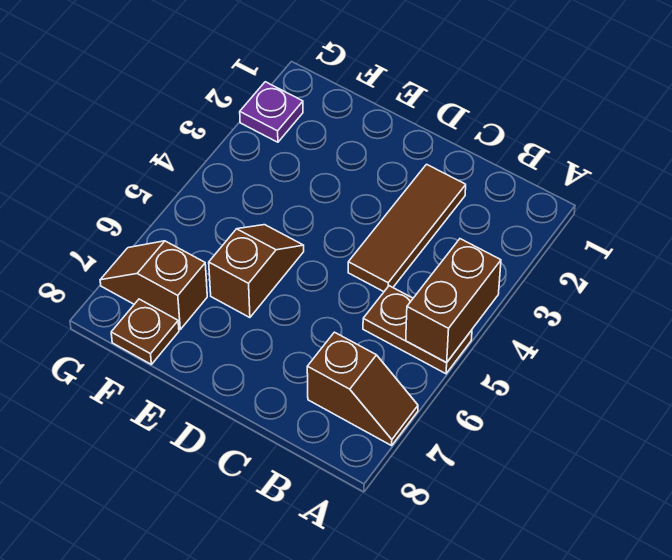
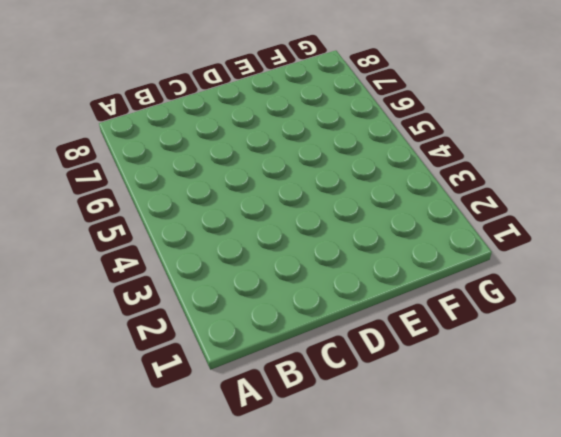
none -> brown 1x2 plate [363,286,472,374]
none -> brown 1x2 slope [307,332,418,446]

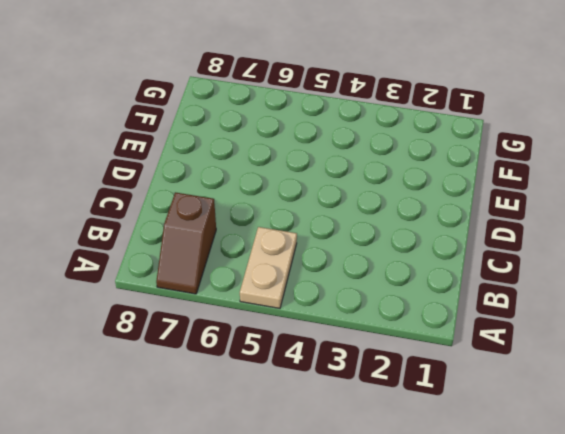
tan 1x2 plate [240,227,297,308] -> brown 1x2 plate [363,286,472,374]
none -> brown 1x3 tile [348,164,466,292]
none -> brown 1x2 slope [209,225,304,318]

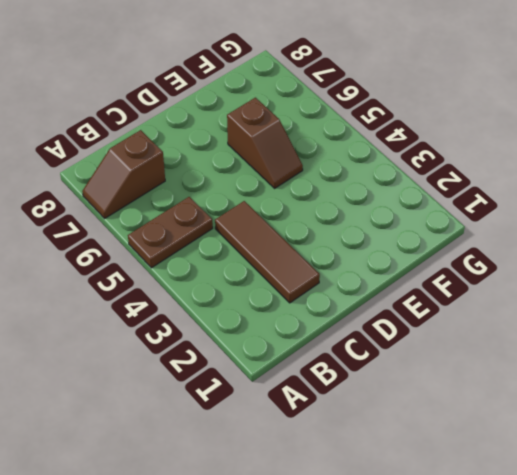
none -> brown 1x2 slope [100,241,207,329]
none -> brown 1x1 plate [111,299,179,364]

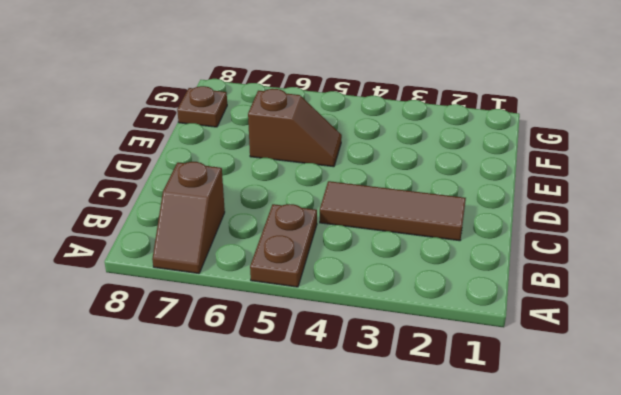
none -> brown 1x2 slope [100,241,207,329]
none -> purple 1x1 plate [240,82,303,142]

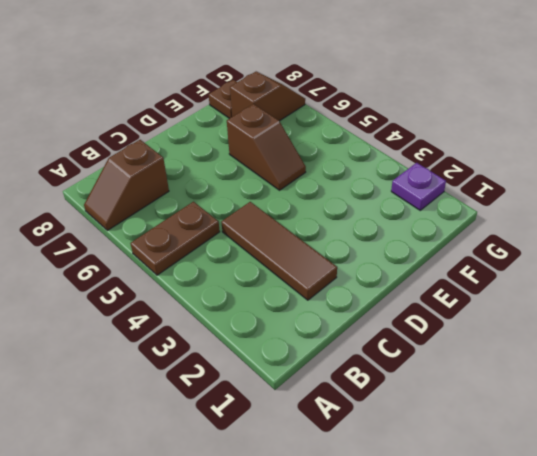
none -> brown 1x2 brick [406,239,501,363]

